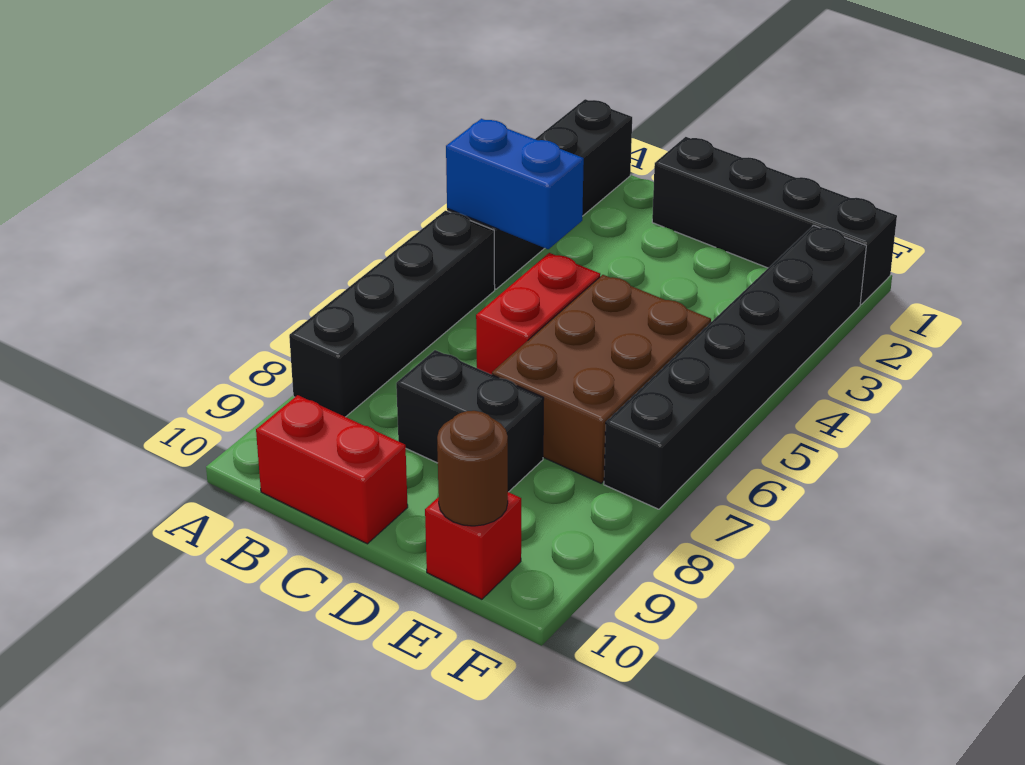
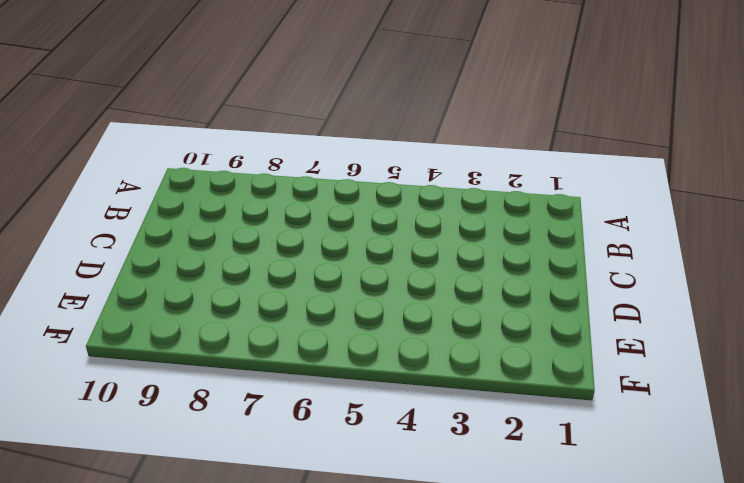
none -> black 1x4 brick [447,99,632,289]
none -> black 1x4 brick [289,211,495,417]

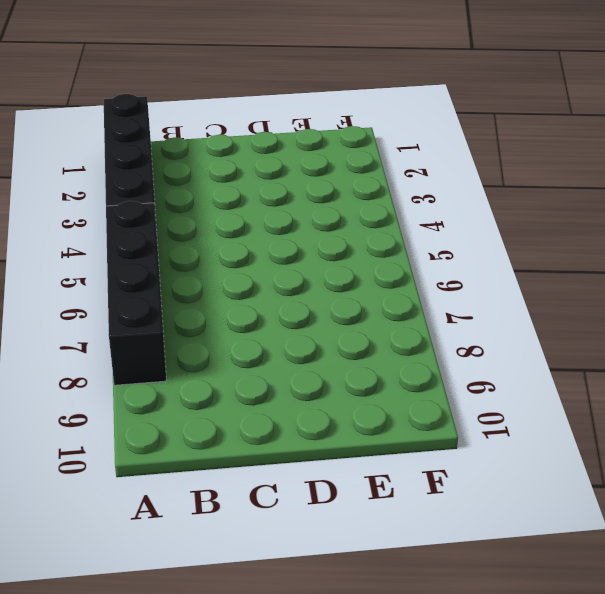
none -> red 1x2 brick [256,395,408,544]
none -> black 1x4 brick [652,137,897,305]

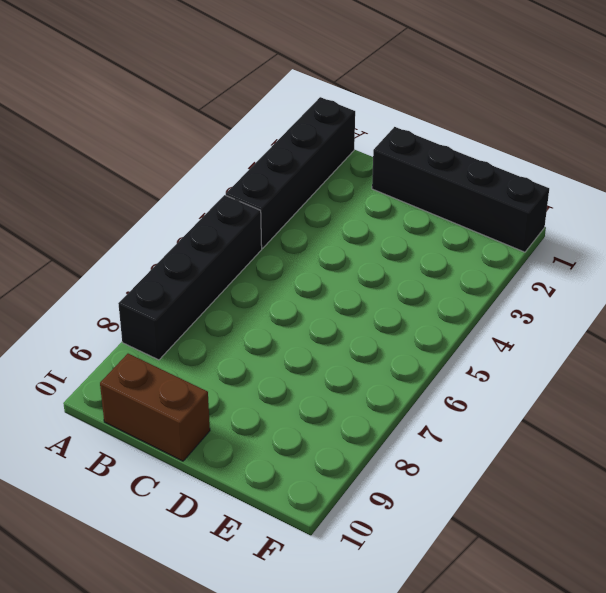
brown 1x2 brick [100,354,210,461] -> red 1x2 brick [256,395,408,544]
none -> red 1x2 brick [476,253,600,375]
none -> black 1x2 brick [396,350,544,492]

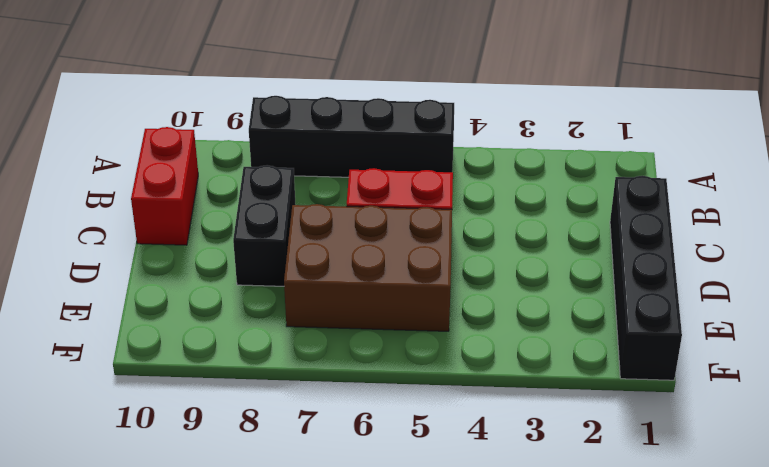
none -> black 1x4 brick [447,99,632,289]
none -> red 1x1 brick [425,492,521,599]

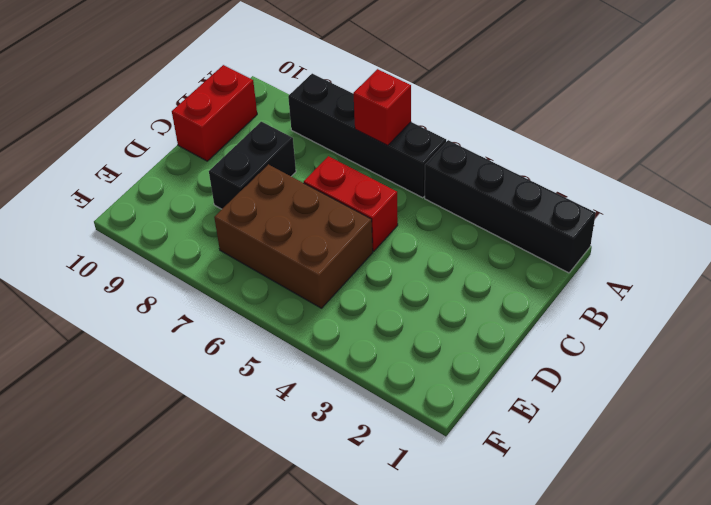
red 1x1 brick [353,69,411,146] -> red 1x1 brick moved to [425,492,521,599]
none -> black 1x4 brick [652,137,897,305]
none -> black 1x6 brick [604,225,866,509]

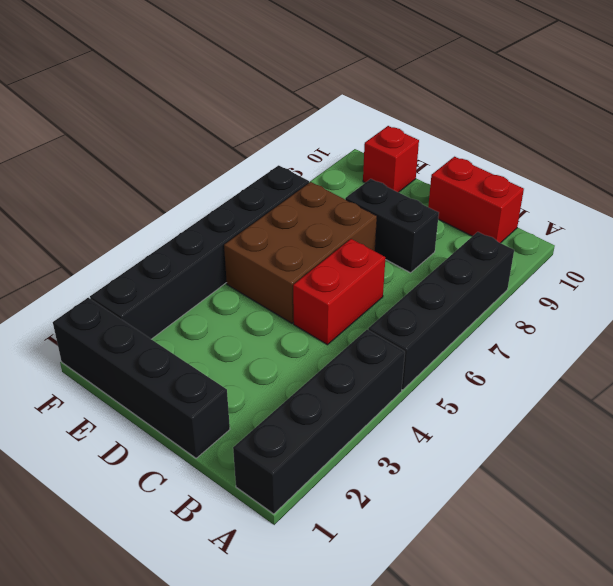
none -> blue 1x2 brick [446,119,584,249]
none -> brown 1x1 round brick [437,411,508,526]

